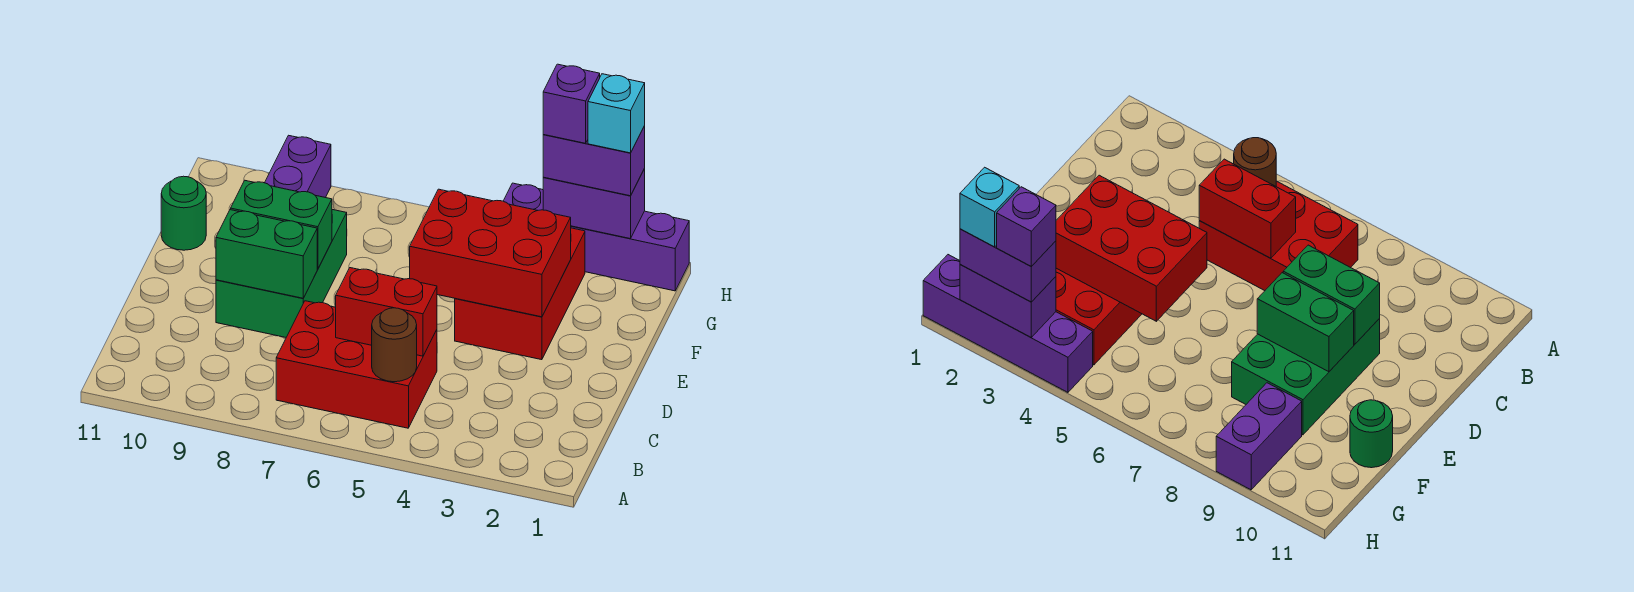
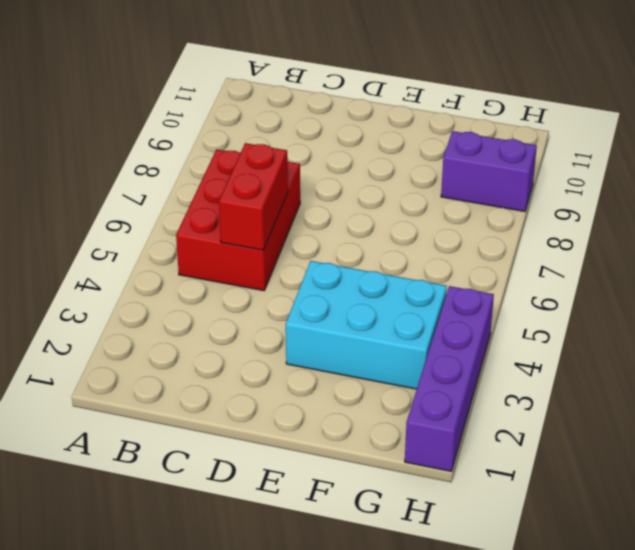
cyan 2x3 brick [286,261,447,389] -> red 2x3 brick [455,228,585,360]
none -> green 2x3 brick [216,210,347,337]
none -> green 1x1 round brick [161,176,206,250]
none -> brown 1x1 round brick [372,308,417,382]

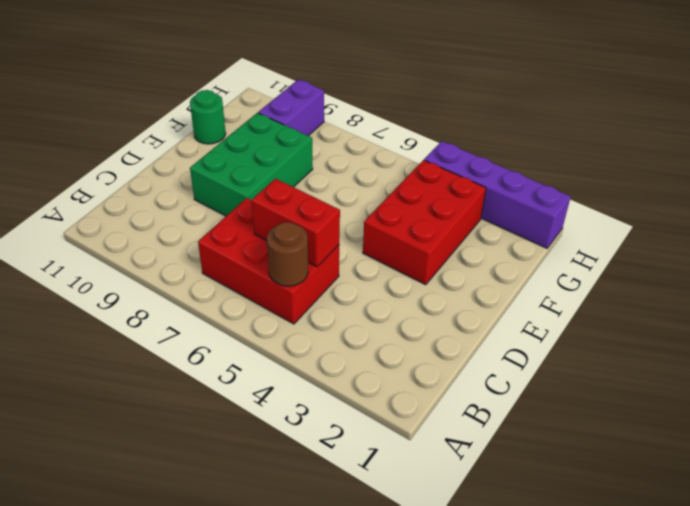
none -> green 1x2 brick [216,210,317,298]
none -> red 2x3 brick [410,189,571,317]
none -> green 1x2 brick [231,181,332,269]

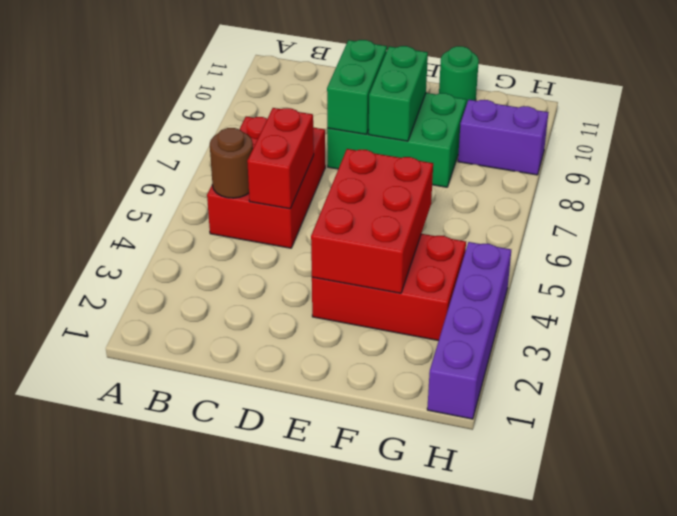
none -> purple 1x2 brick [543,169,645,239]
none -> purple 1x2 brick [543,126,645,196]
none -> cyan 1x1 brick [588,74,645,153]

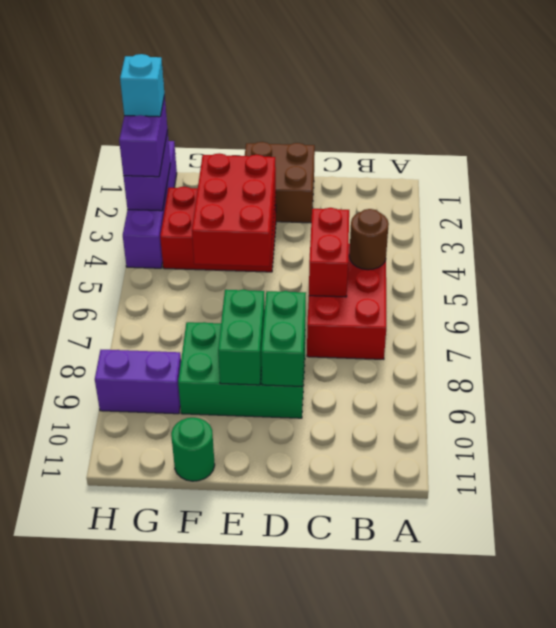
brown 2x2 brick [245,142,315,223] -> none
none -> purple 1x1 brick [543,64,600,143]

